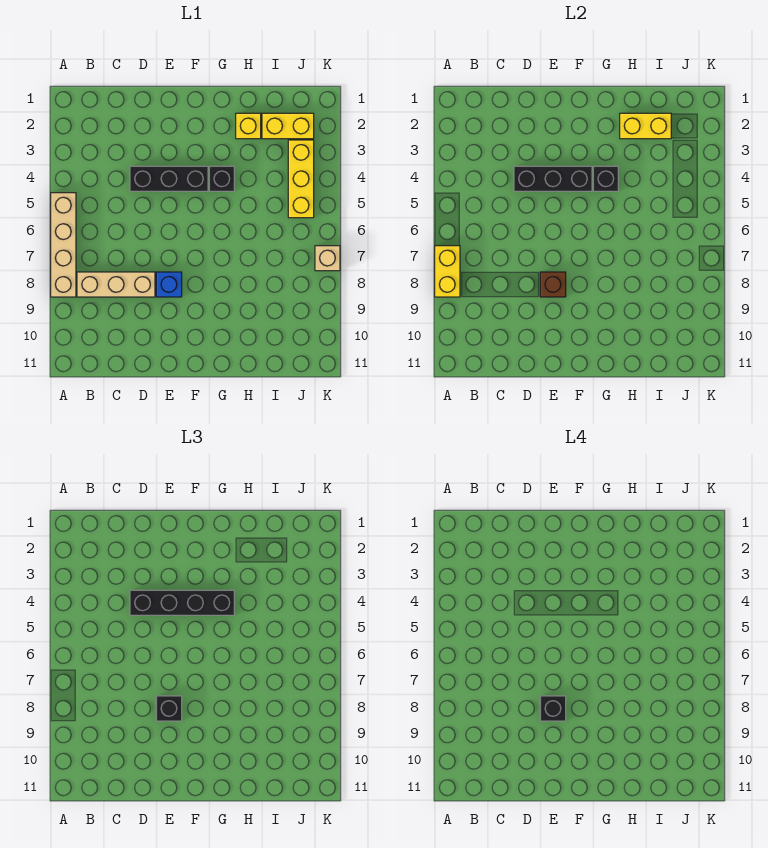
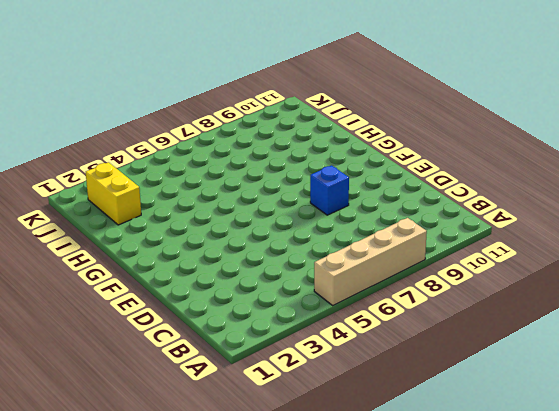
none -> tan 1x3 brick [77,272,155,297]
none -> black 1x3 brick [130,166,208,191]
none -> black 1x1 brick [209,166,234,191]

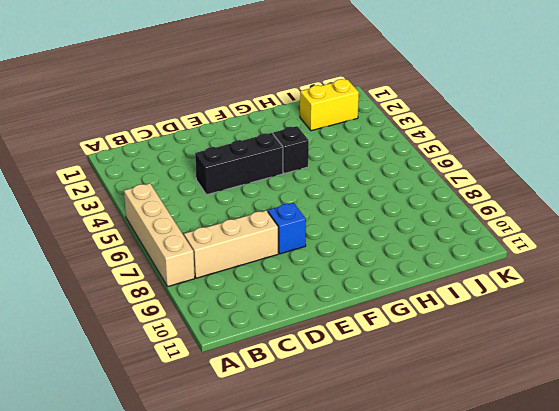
none -> yellow 1x1 brick [236,113,261,139]
none -> yellow 1x3 brick [288,140,314,218]
none -> tan 1x1 brick [315,246,340,271]

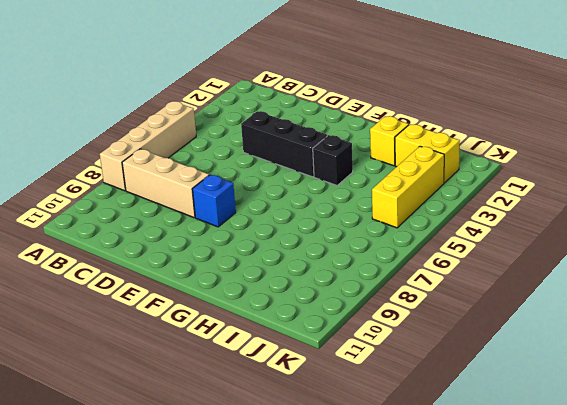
none -> tan 1x1 brick [315,246,340,271]
none -> yellow 1x2 brick [435,246,460,297]
none -> black 1x3 brick [514,166,592,191]

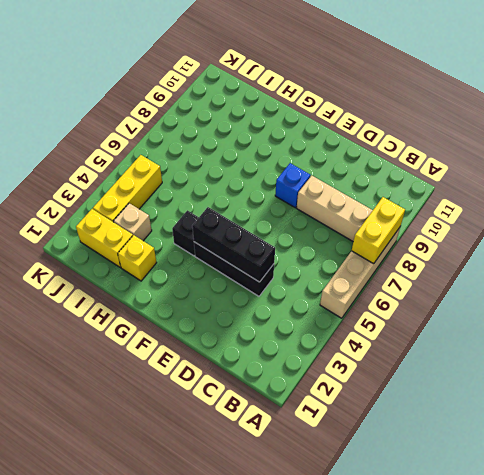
tan 1x1 brick [114,203,152,241] -> tan 1x1 brick moved to [315,246,340,271]
none -> brown 1x1 brick [540,272,566,297]
none -> black 1x1 brick [593,166,618,191]
none -> yellow 1x2 brick [620,113,671,139]

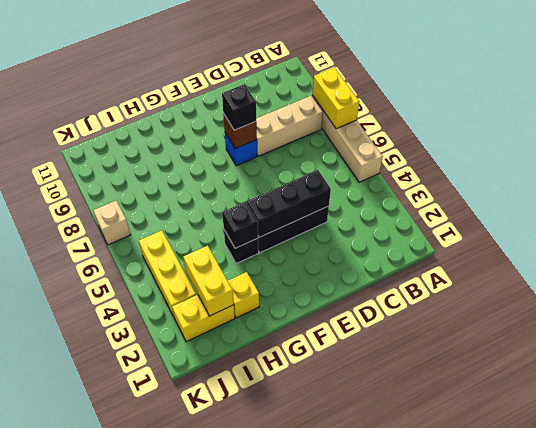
yellow 1x2 brick [183,246,234,316] -> yellow 1x2 brick turned to [620,113,671,139]
none -> black 1x4 brick [130,590,234,615]
none -> black 1x1 brick [540,696,566,721]

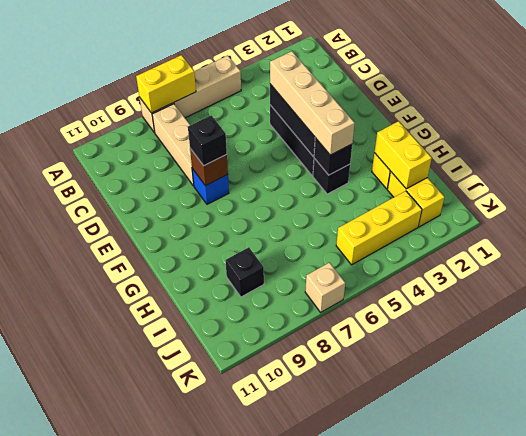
tan 1x4 brick [270,51,355,155] -> black 1x4 brick [130,590,234,615]
black 1x1 brick [226,247,264,297] -> black 1x1 brick moved to [540,696,566,721]

